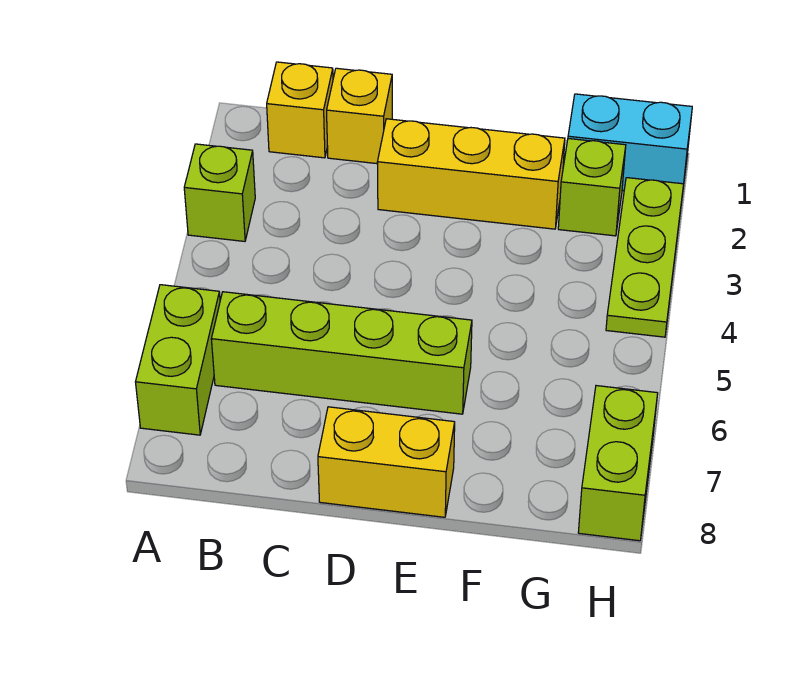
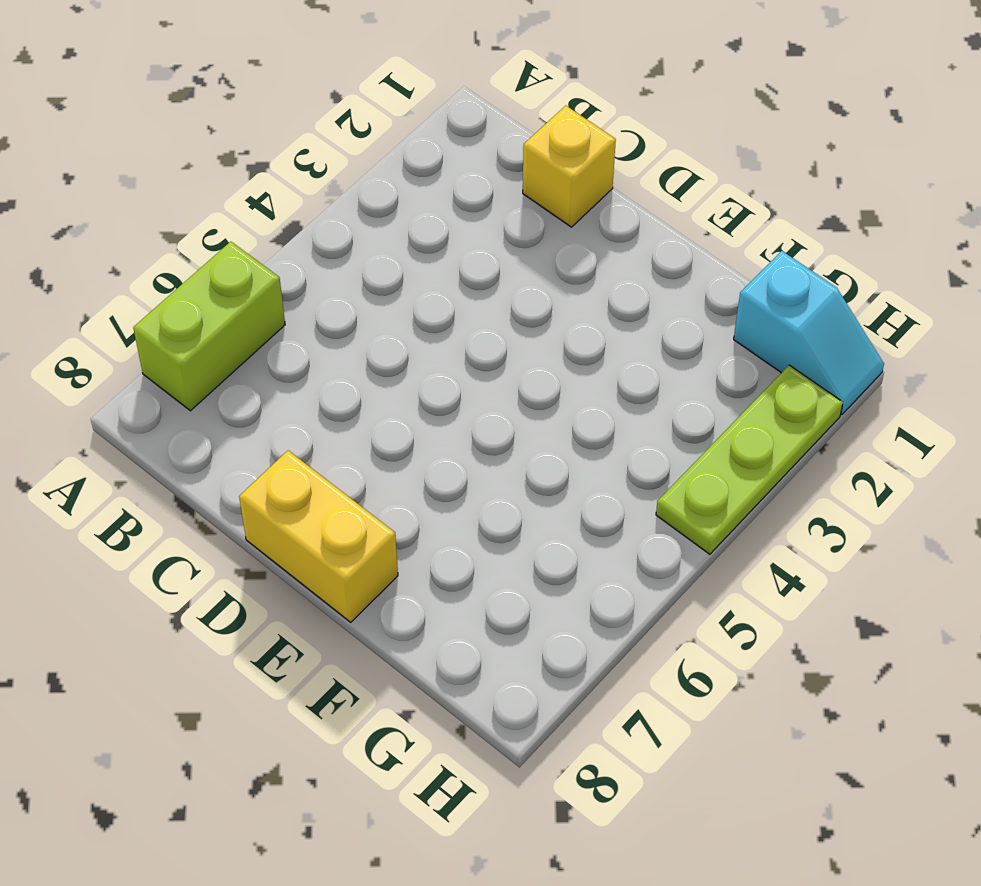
cyan 1x2 slope [734,251,884,414] -> cyan 1x2 brick [568,94,692,191]
none -> lime 1x1 brick [184,144,255,241]
none -> yellow 1x1 brick [267,62,333,158]

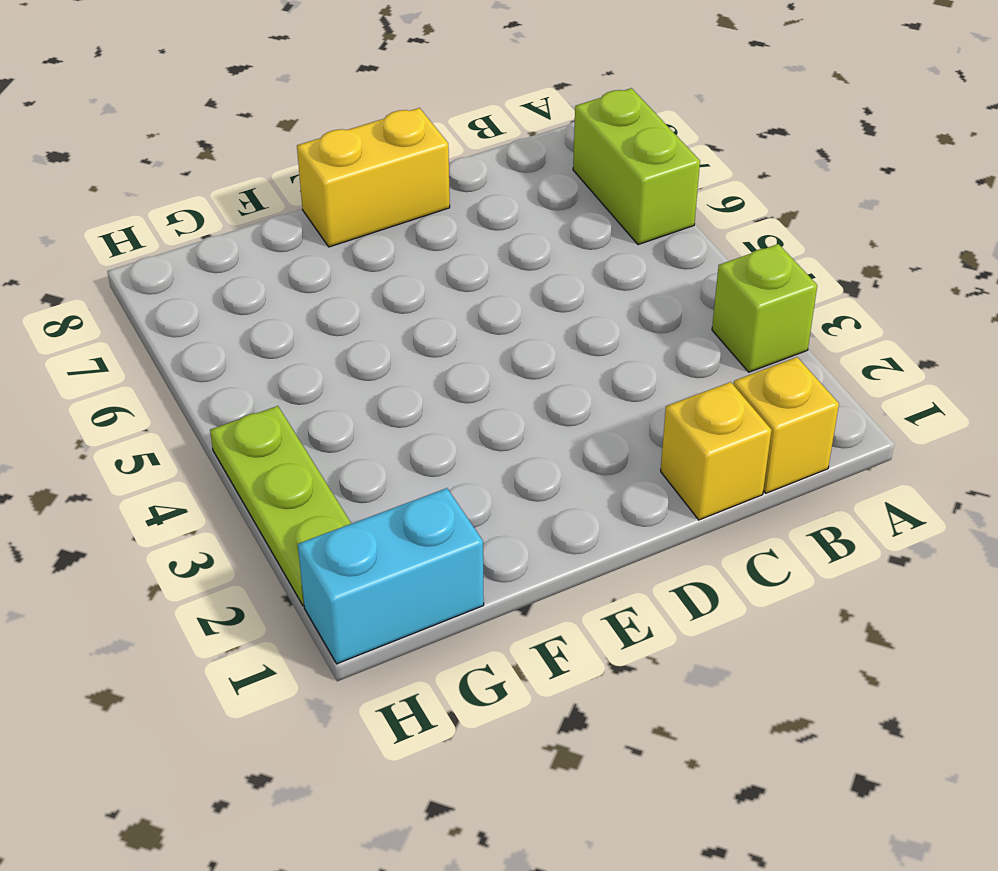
none -> lime 1x4 brick [211,292,472,414]
none -> yellow 1x3 brick [377,119,565,229]

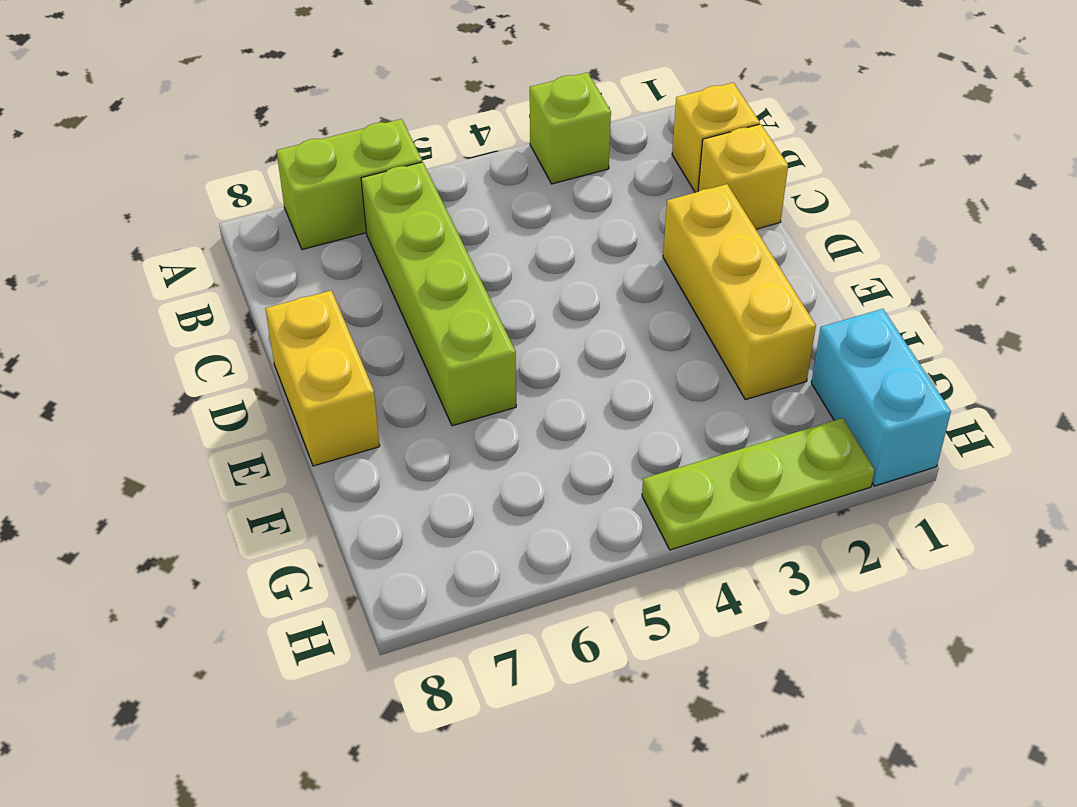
none -> lime 1x1 brick [558,139,626,236]
none -> lime 1x2 brick [578,386,658,541]

